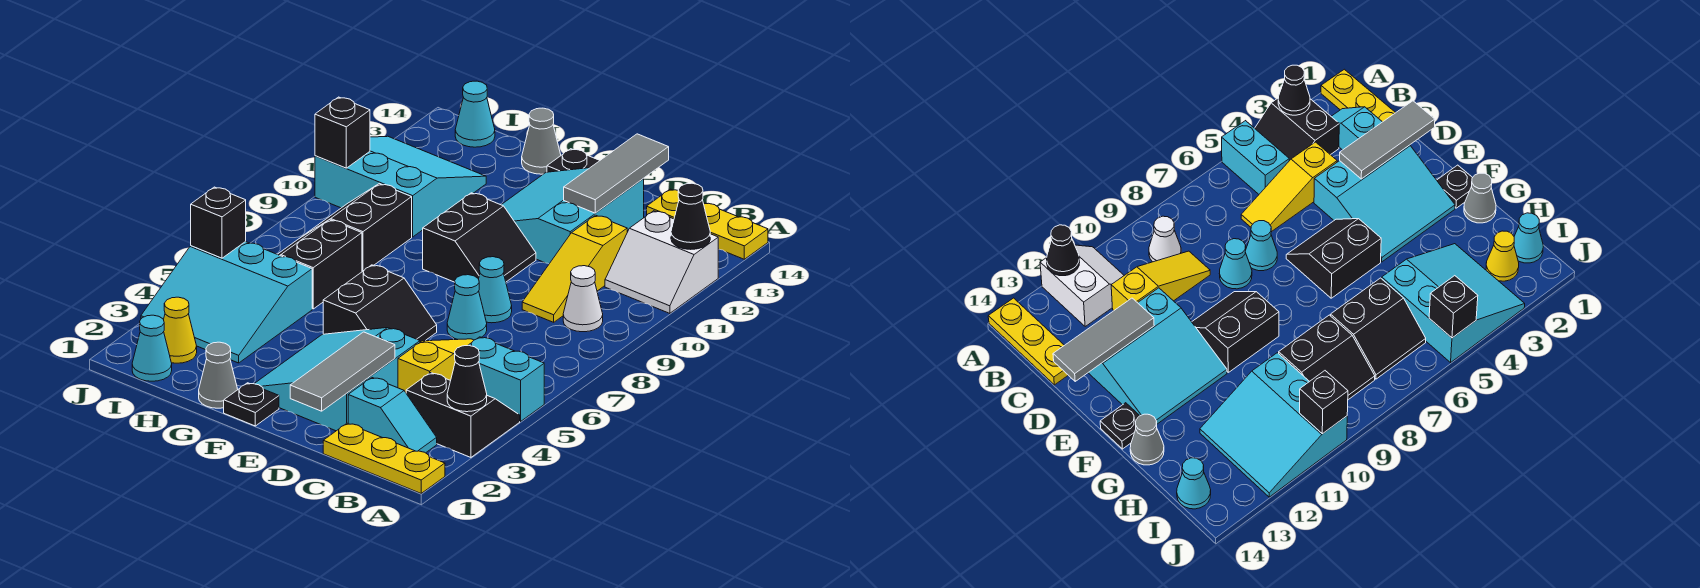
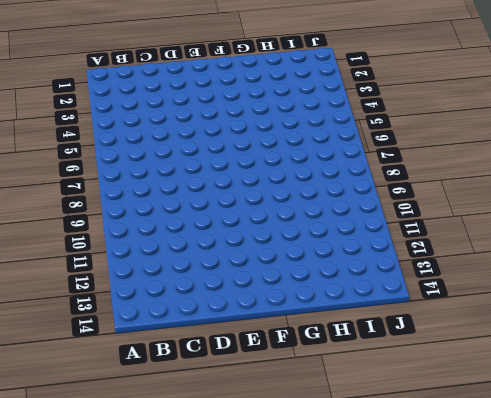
none -> yellow 1x3 plate [323,423,445,493]
none -> black 2x2 slope [406,373,520,457]
none -> cyan 1x2 brick [469,337,544,421]
none -> white 2x2 slope [605,211,718,313]

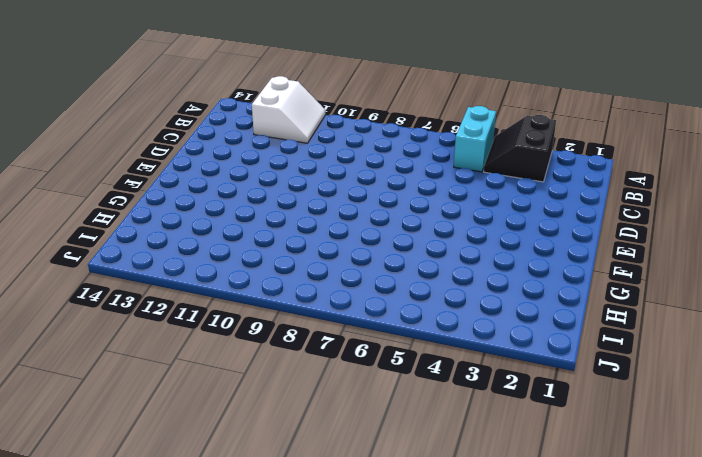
none -> yellow 1x3 plate [323,423,445,493]
none -> yellow 1x3 plate [647,189,768,259]
none -> cyan 1x2 slope [348,378,437,453]
none -> white 1x1 cone [563,266,603,332]

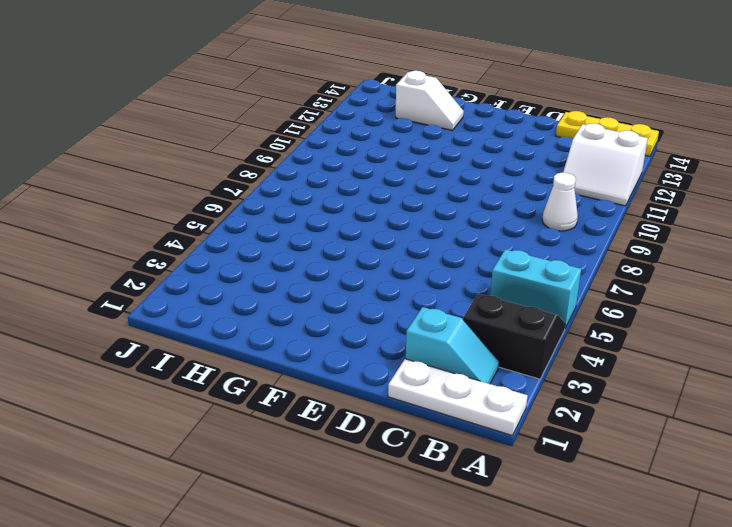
white 1x3 plate [388,359,528,435] -> yellow 1x3 plate [323,423,445,493]
white 1x2 slope [396,71,464,130] -> none
none -> yellow 1x3 slope [398,339,474,392]
none -> yellow 1x3 slope [522,215,627,322]
none -> cyan 3x3 slope [254,328,420,431]
none -> cyan 1x1 cone [447,275,487,340]

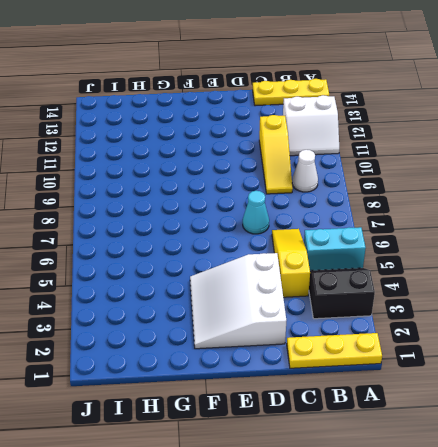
white 3x3 slope [190,253,286,349] -> cyan 3x3 slope [254,328,420,431]
none -> cyan 1x2 slope [348,378,437,453]
none -> cyan 1x1 cone [479,257,512,323]
none -> cyan 3x3 slope [502,168,644,264]
none -> black 2x2 slope [323,265,437,342]

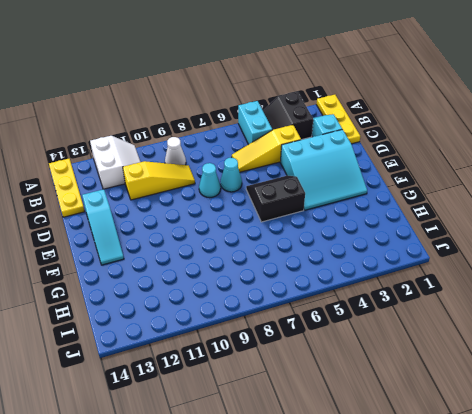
cyan 1x3 slope [82,189,124,265] -> cyan 3x3 slope [502,168,644,264]
none -> black 2x2 slope [423,193,536,282]
none -> black 1x1 plate [224,383,279,426]
none -> black 1x1 plate [547,149,600,172]
none -> grey 1x1 cone [199,342,238,408]

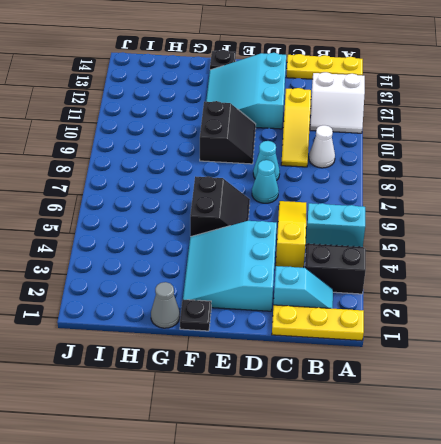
none -> grey 1x1 cone [522,108,561,174]
none -> cyan 3x3 slope [141,242,312,363]
none -> black 2x2 slope [278,219,362,309]
none -> black 2x2 slope [303,184,412,272]

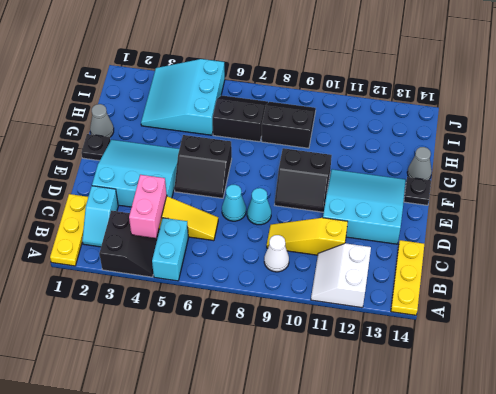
pink 1x2 brick [129,175,167,238] -> none
none -> cyan 3x3 slope [315,136,486,237]
none -> cyan 1x1 cone [132,315,172,381]
none -> yellow 1x1 cone [164,297,197,363]
none -> cyan 1x1 cone [455,81,495,147]

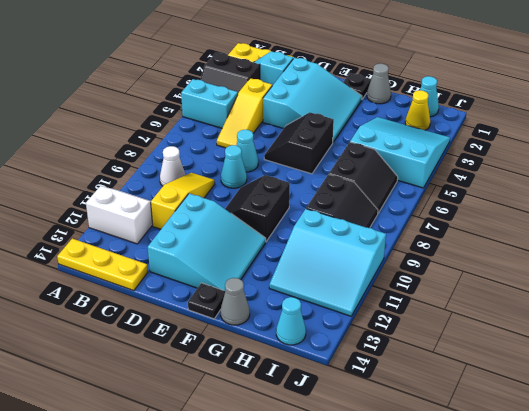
none -> black 1x1 cone [447,345,487,412]
none -> black 1x1 cone [671,183,710,249]
none -> grey 1x3 tile [290,332,395,411]
none -> grey 1x3 tile [564,134,669,213]

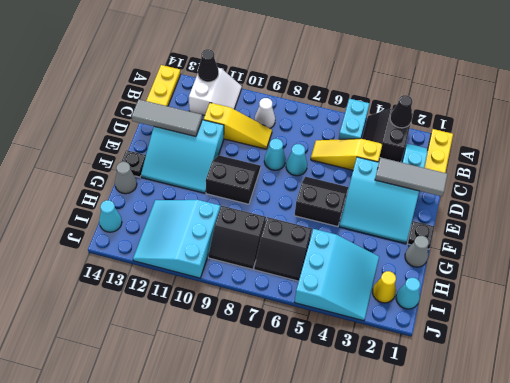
none -> black 1x1 brick [191,187,246,258]
none -> black 1x1 brick [315,97,370,168]

